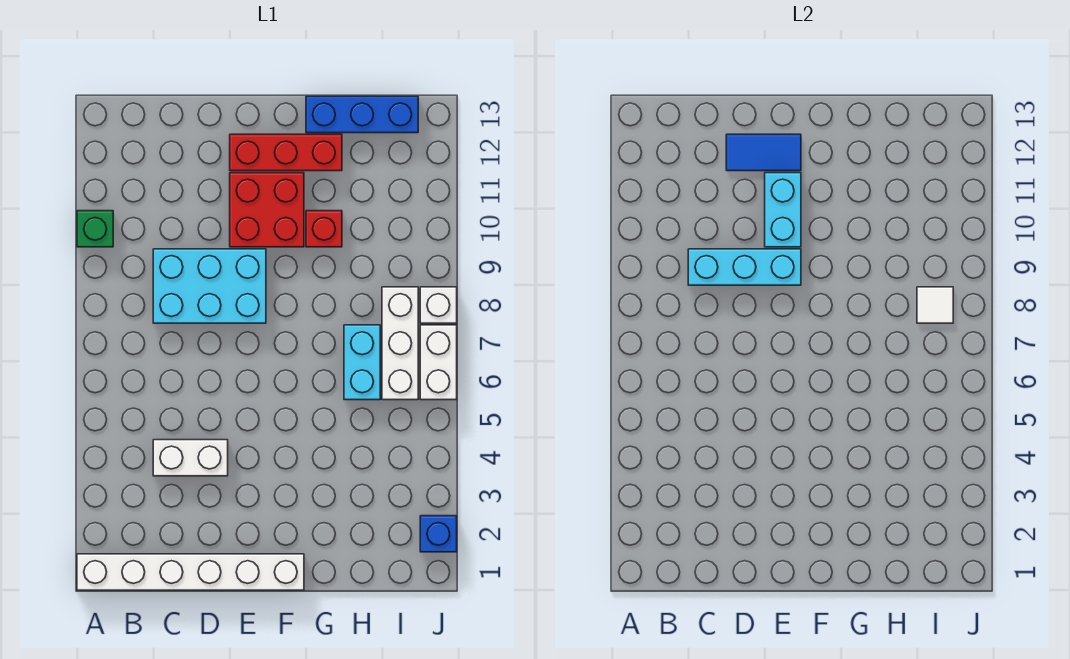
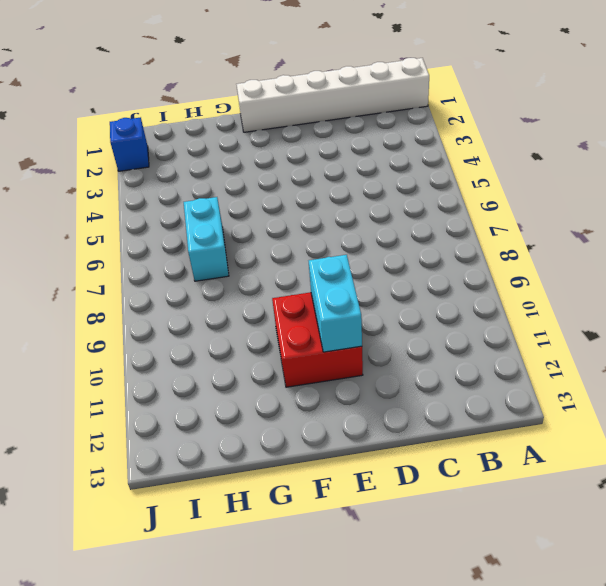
none -> green 1x1 brick [77,211,113,247]
none -> white 1x2 brick [153,440,228,476]
none -> cyan 2x3 brick [153,249,266,323]

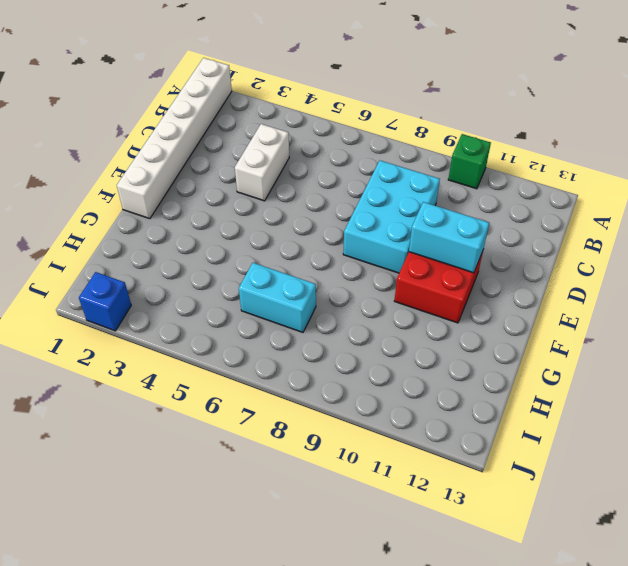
none -> red 1x3 brick [230,134,342,171]
none -> red 1x1 brick [306,211,342,247]
none -> blue 1x3 brick [306,96,418,133]

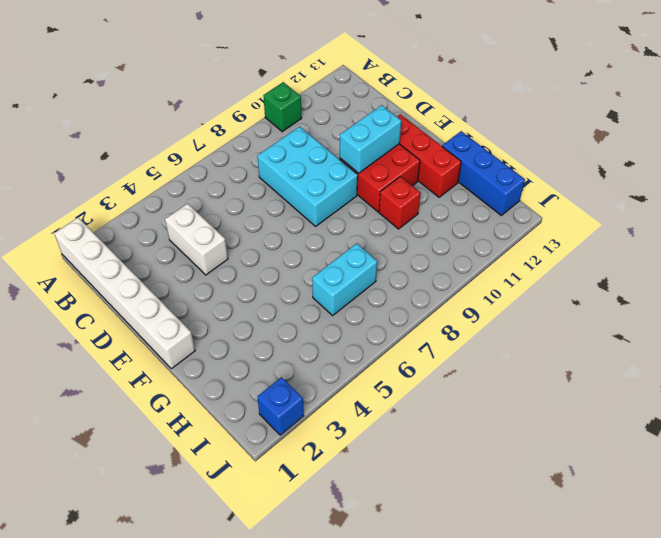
none -> white 1x3 brick [382,287,418,400]
none -> white 1x2 brick [420,325,457,400]
none -> white 1x1 brick [420,287,457,323]

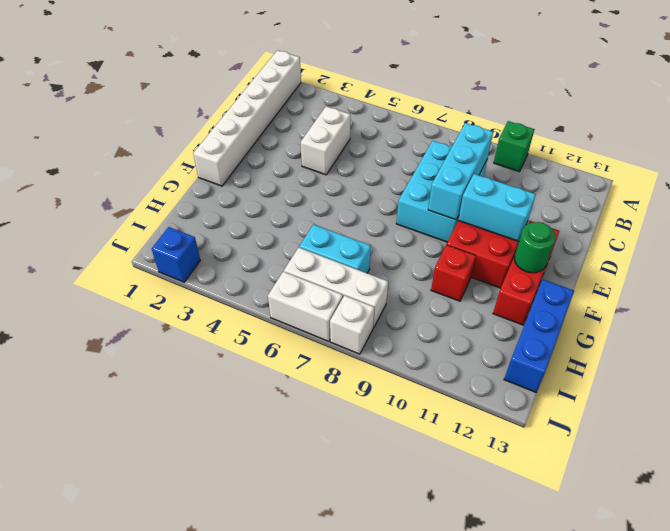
green 1x1 round brick [514,222,556,273] -> none
none -> blue 1x2 tile [726,134,801,171]
none -> white 1x1 tile [917,287,953,323]

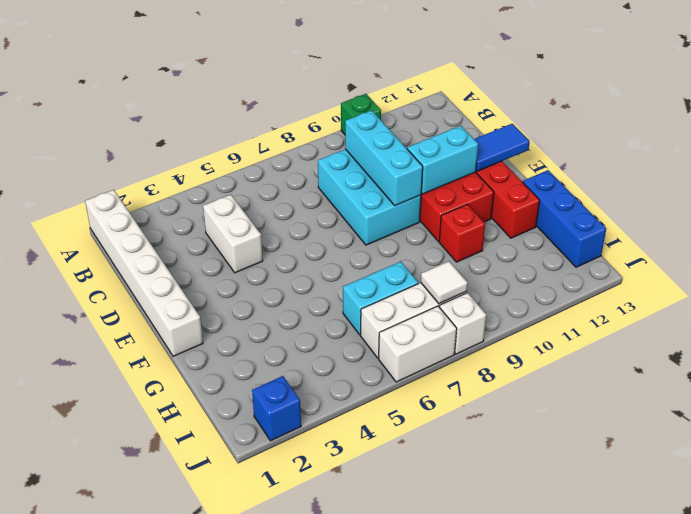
blue 1x2 tile [474,124,530,171] -> blue 1x2 tile turned to [726,134,801,171]

